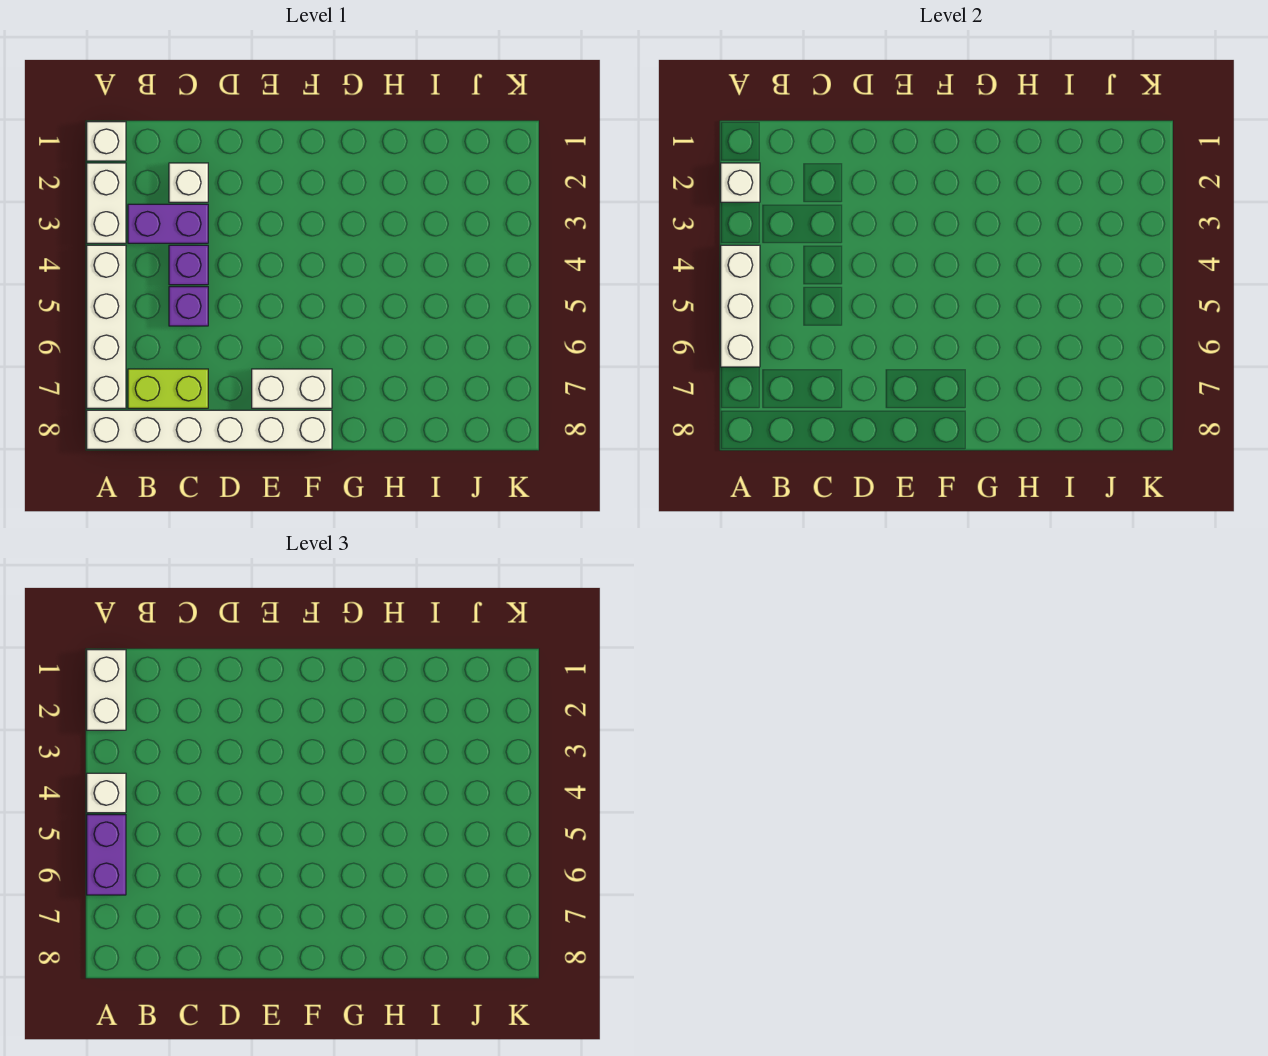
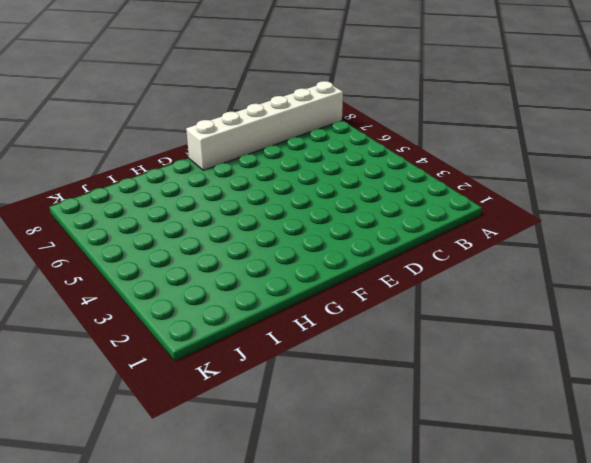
none -> white 1x1 brick [87,122,126,161]
none -> white 1x2 brick [87,163,126,243]
none -> white 1x4 brick [87,245,126,408]

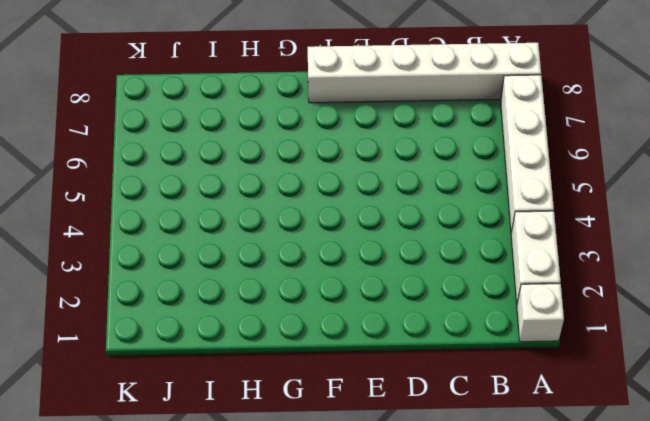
none -> purple 1x2 brick [128,204,208,243]
none -> lime 1x2 brick [128,369,208,408]
none -> white 1x1 brick [169,163,208,202]

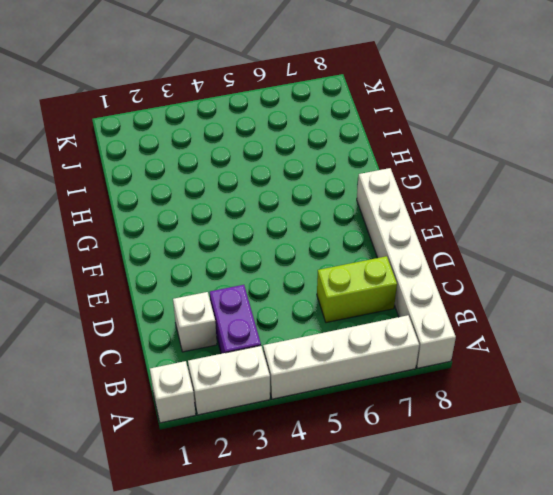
lime 1x2 brick [317,256,397,323] -> lime 1x2 brick turned to [128,369,208,408]
none -> purple 1x1 brick [169,245,208,285]
none -> purple 1x1 brick [169,287,208,326]
none -> white 1x2 brick [252,369,332,408]

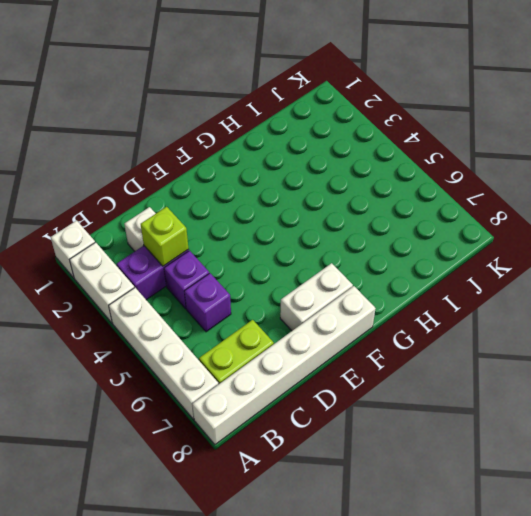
lime 1x1 brick [141,207,189,266] -> none
none -> white 1x1 brick [721,163,760,202]
none -> white 1x3 brick [721,245,760,367]
none -> white 1x2 brick [87,650,126,730]

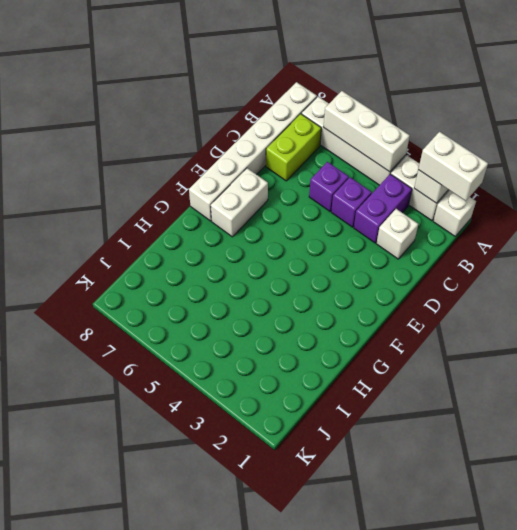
none -> white 1x1 brick [87,773,126,813]
none -> purple 1x2 brick [87,815,126,895]

